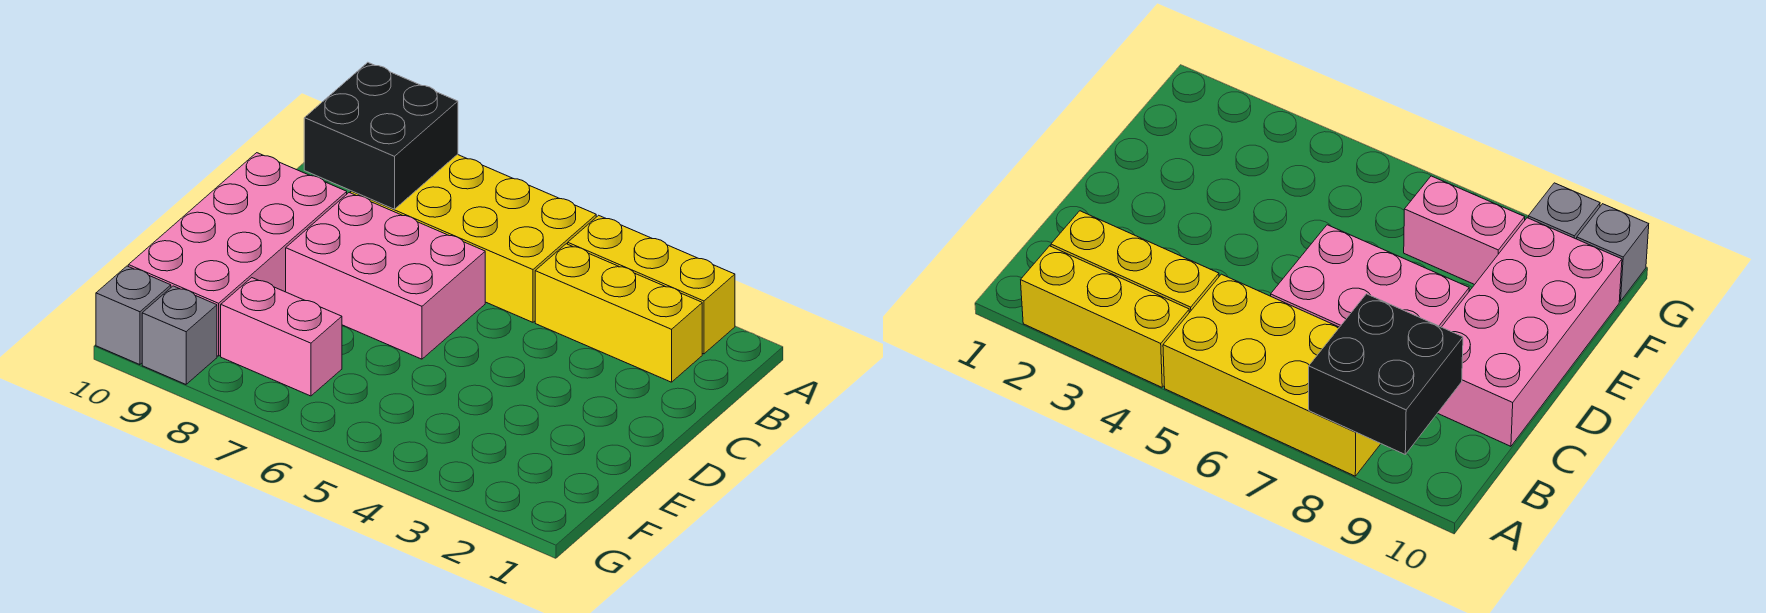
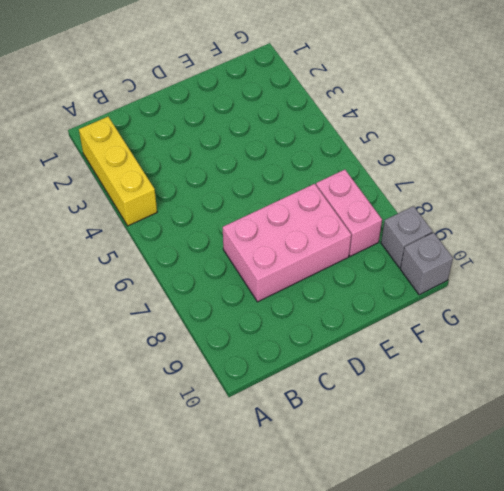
pink 2x3 brick [223,184,351,302] -> pink 2x3 brick turned to [286,193,485,359]
none -> yellow 2x4 brick [351,154,596,322]
none -> yellow 1x3 brick [535,244,702,382]

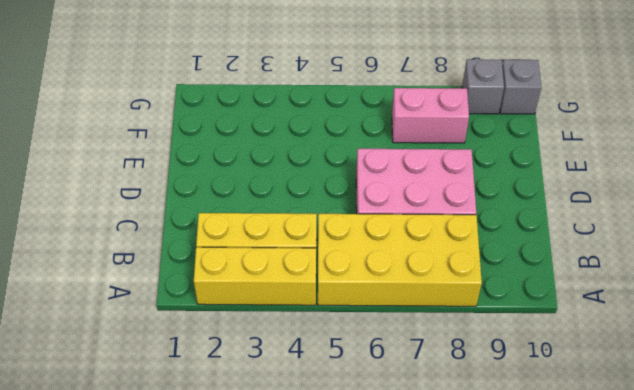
none -> pink 2x4 brick [128,153,347,356]
none -> black 2x2 brick [304,62,458,209]

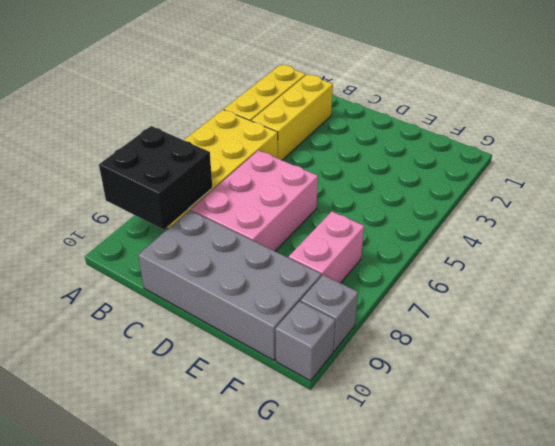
grey 2x4 brick [138,210,321,360] -> pink 2x4 brick [128,153,347,356]

